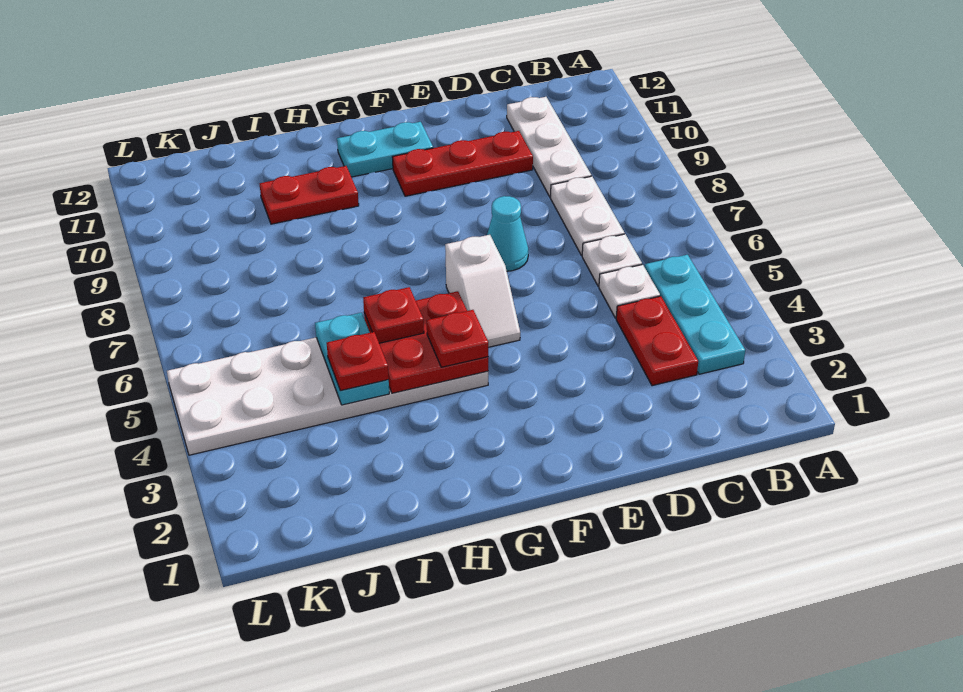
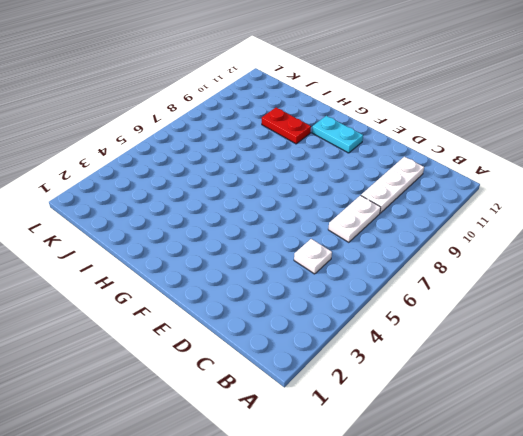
none -> cyan 1x3 plate [645,255,745,374]
none -> red 1x2 plate [616,296,698,386]
none -> white 1x1 plate [582,234,642,286]

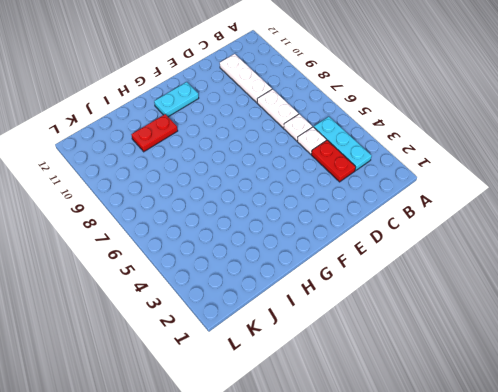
none -> red 1x3 plate [392,131,533,196]
none -> cyan 1x1 cone [487,196,528,271]
none -> white 1x2 slope [445,235,520,347]

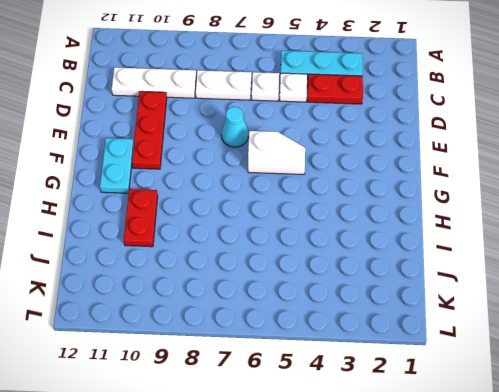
none -> white 2x6 plate [167,338,488,455]
none -> red 2x2 plate [364,291,488,393]
none -> cyan 1x2 plate [315,313,389,405]

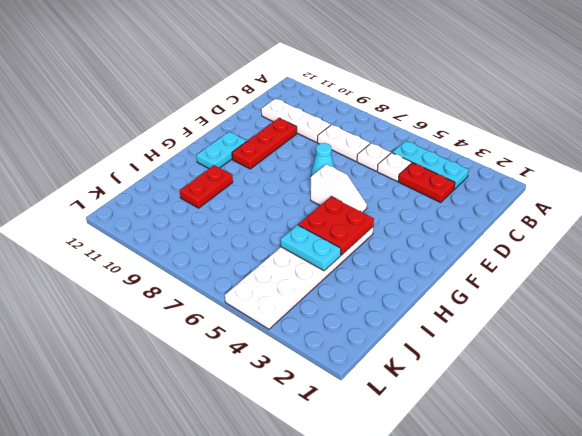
none -> red 1x1 plate [427,310,488,367]
none -> red 1x1 plate [363,287,424,343]
none -> red 1x1 plate [327,332,389,391]

